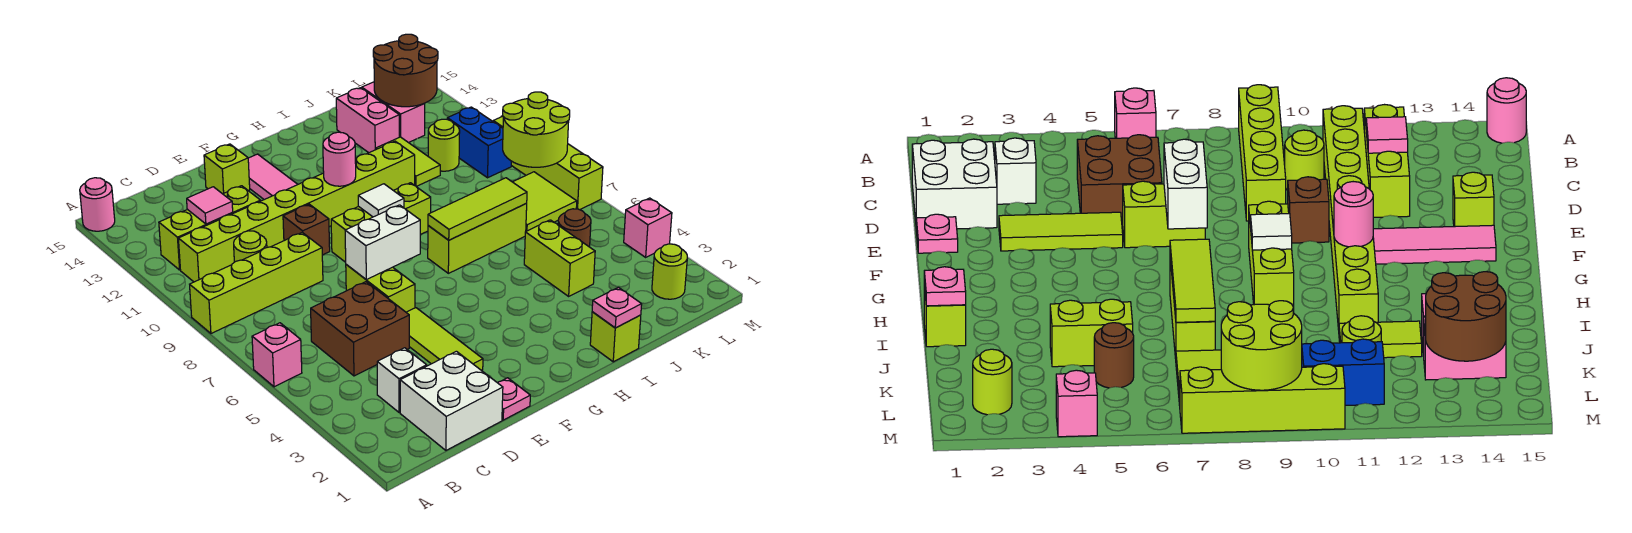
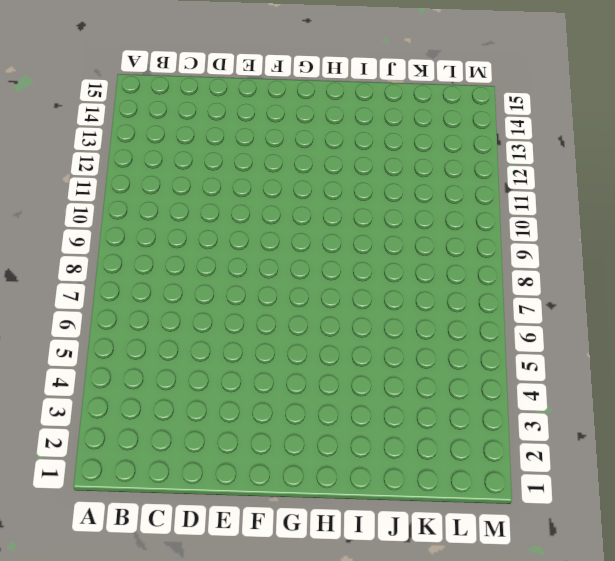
none -> pink 1x1 brick [252,323,302,387]
none -> lime 1x4 brick [190,232,323,333]
none -> pink 1x1 round brick [80,178,115,231]
none -> lime 1x8 brick [178,141,415,282]

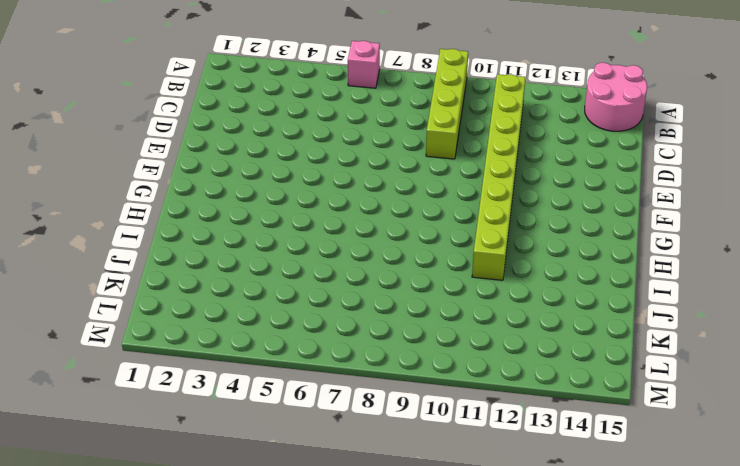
pink 2x2 round brick [585,63,647,131] -> pink 1x1 round brick [80,178,115,231]
none -> lime 1x3 brick [159,186,261,270]
none -> white 2x2 brick [400,351,503,450]
none -> white 1x1 brick [377,348,427,413]
none -> brown 2x2 brick [311,282,409,376]

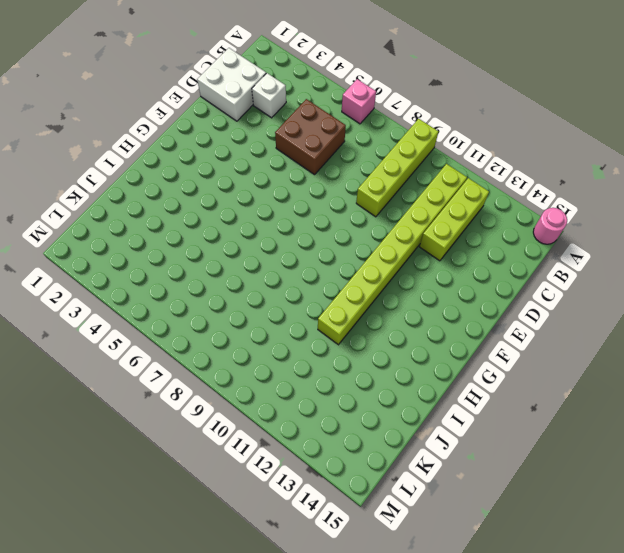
none -> lime 1x1 round brick [234,231,267,262]
none -> pink 1x1 plate [498,378,530,420]
none -> lime 1x3 tile [406,308,483,370]
none -> lime 1x2 brick [346,265,415,312]

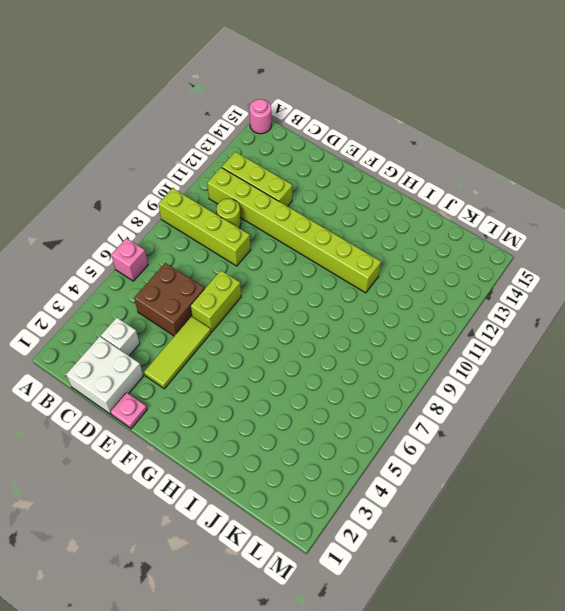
none -> brown 1x1 brick [283,204,330,255]
none -> lime 1x1 brick [204,144,250,194]
none -> lime 1x3 brick [331,183,431,262]
none -> pink 1x3 tile [248,154,298,200]

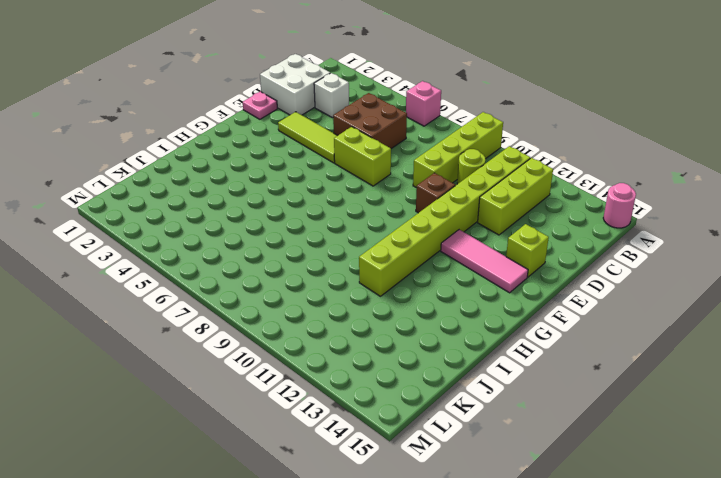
none -> lime 1x3 brick [331,183,431,262]
none -> lime 1x3 brick [428,204,527,273]
none -> lime 1x1 brick [590,312,641,362]
none -> lime 1x2 brick [524,220,595,296]

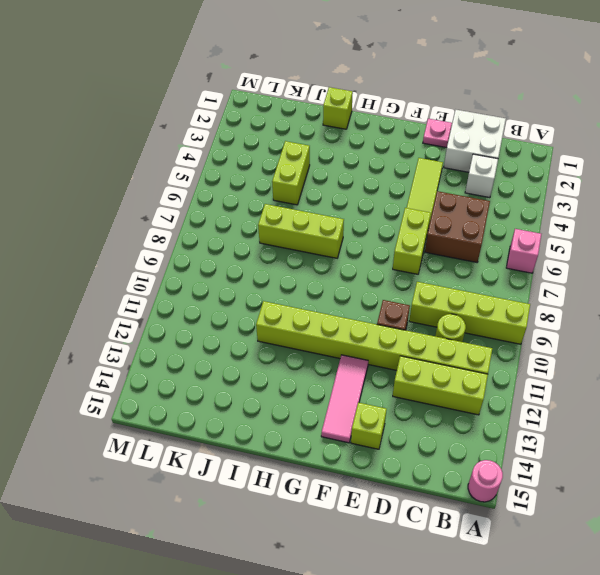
none -> lime 1x3 brick [331,183,431,262]
none -> lime 1x2 tile [376,137,440,186]
none -> pink 1x2 brick [336,88,399,153]
none -> brown 1x1 round brick [558,209,591,247]

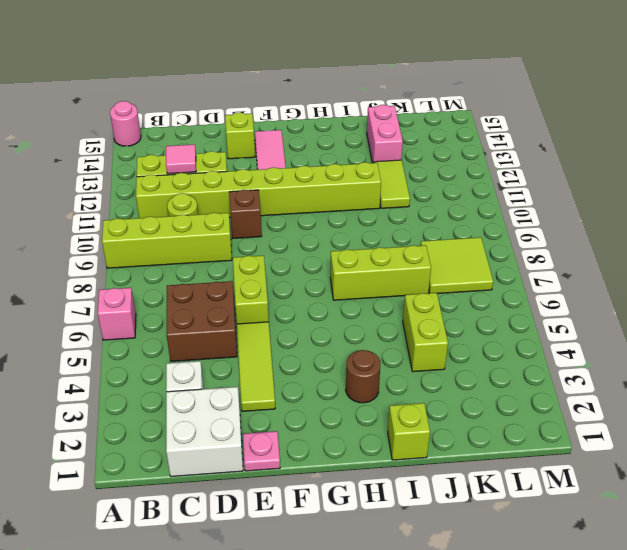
brown 1x1 round brick [346,350,381,403] -> brown 1x1 round brick moved to [558,209,591,247]
none -> lime 1x3 brick [331,183,431,262]
none -> lime 1x1 round brick [428,119,460,171]
none -> pink 1x2 brick [362,82,425,143]
none -> lime 1x1 round brick [652,244,687,299]

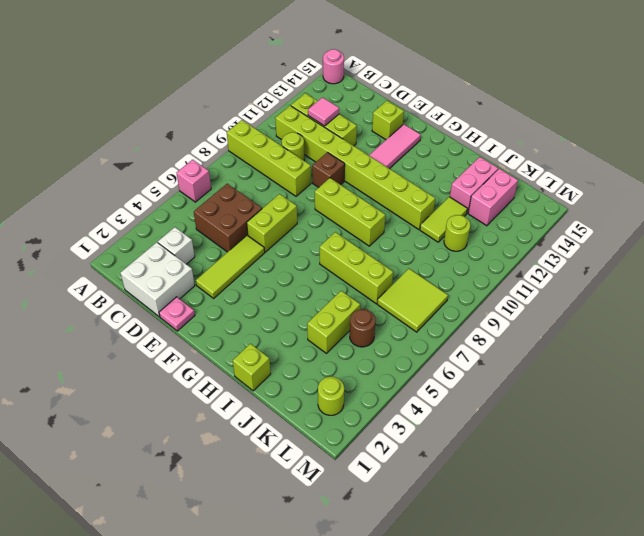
none -> blue 1x2 brick [447,107,511,178]
none -> pink 1x1 brick [624,198,672,257]
none -> lime 1x4 brick [493,116,603,210]
none -> white 1x2 brick [345,205,420,280]

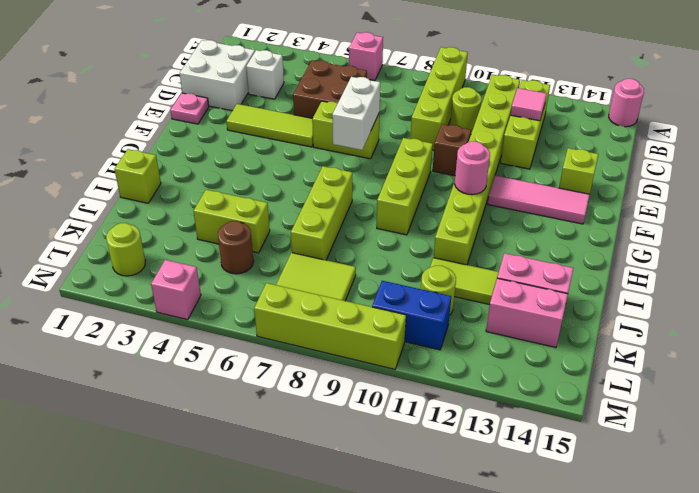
none -> white 1x1 tile [358,184,404,217]
none -> lime 1x3 tile [428,178,527,240]
none -> pink 1x1 plate [592,287,642,328]
none -> brown 2x2 round brick [373,34,438,107]

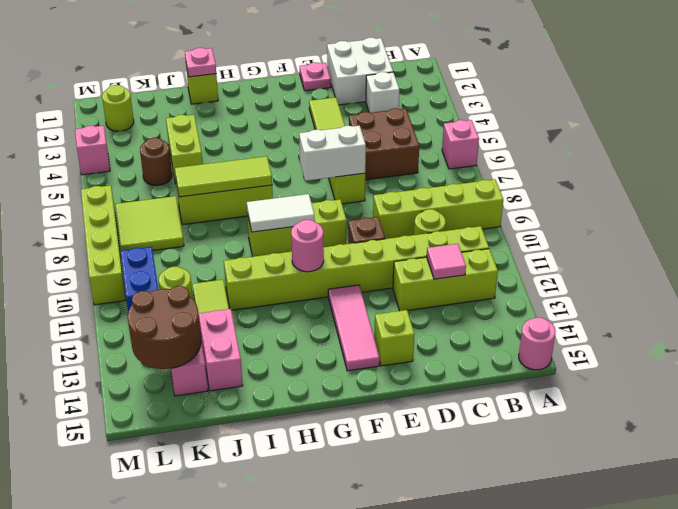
white 1x2 tile [247,194,315,232] -> white 1x1 tile [358,184,404,217]
none -> lime 2x2 round brick [503,92,570,167]

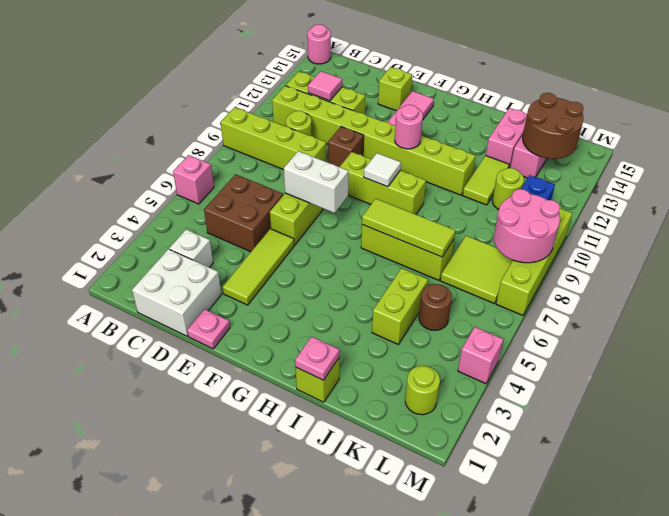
pink 2x2 round brick [494,189,560,263] -> lime 2x2 round brick [503,92,570,167]

